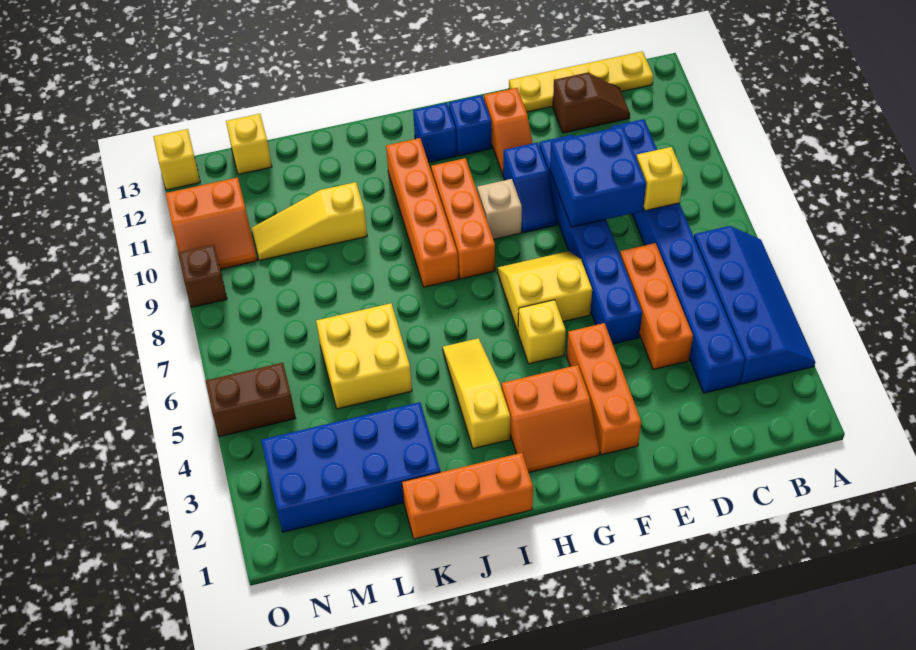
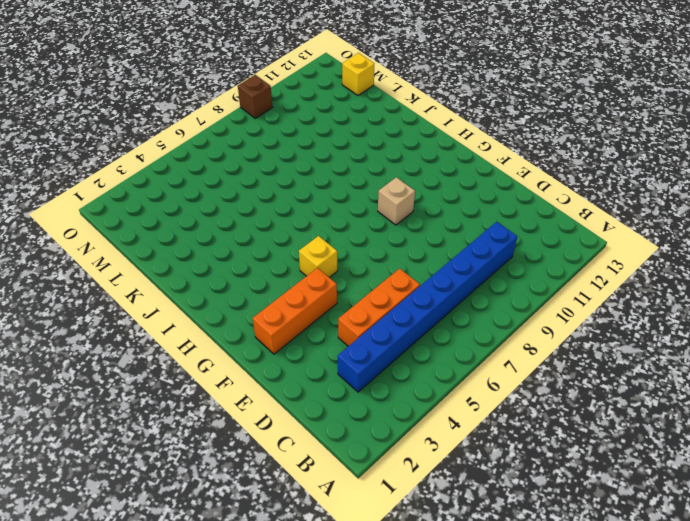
none -> blue 2x4 slope [694,226,815,384]
none -> yellow 1x4 plate [509,51,653,112]
none -> brown 1x2 slope [553,73,630,133]

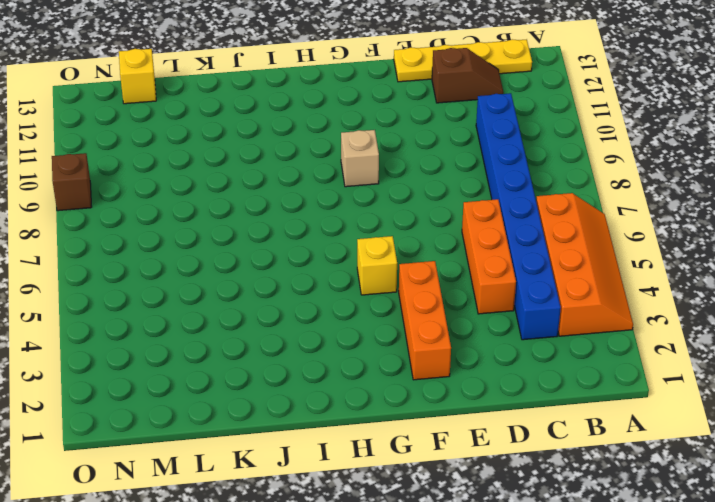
orange 2x4 slope [536,193,633,336] -> blue 2x4 slope [694,226,815,384]
none -> blue 1x6 brick [539,135,642,344]
none -> yellow 2x2 slope [497,251,592,332]
none -> blue 1x2 slope [503,142,557,233]

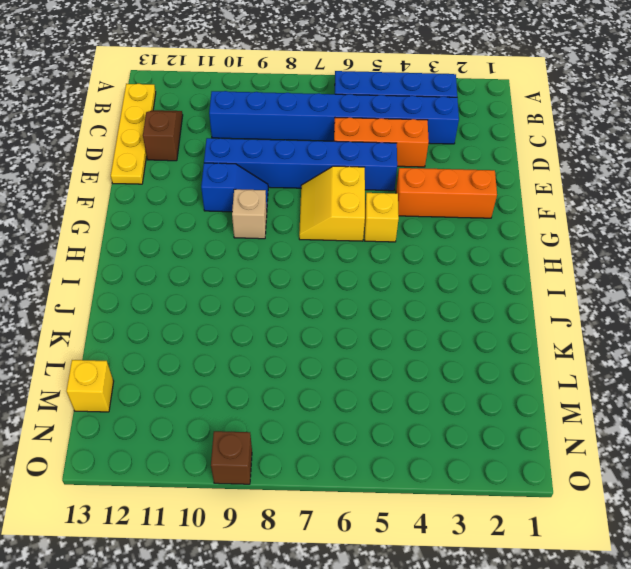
none -> orange 1x2 slope [484,88,533,175]
none -> orange 2x2 slope [502,365,600,472]
none -> blue 1x1 brick [449,95,492,156]

